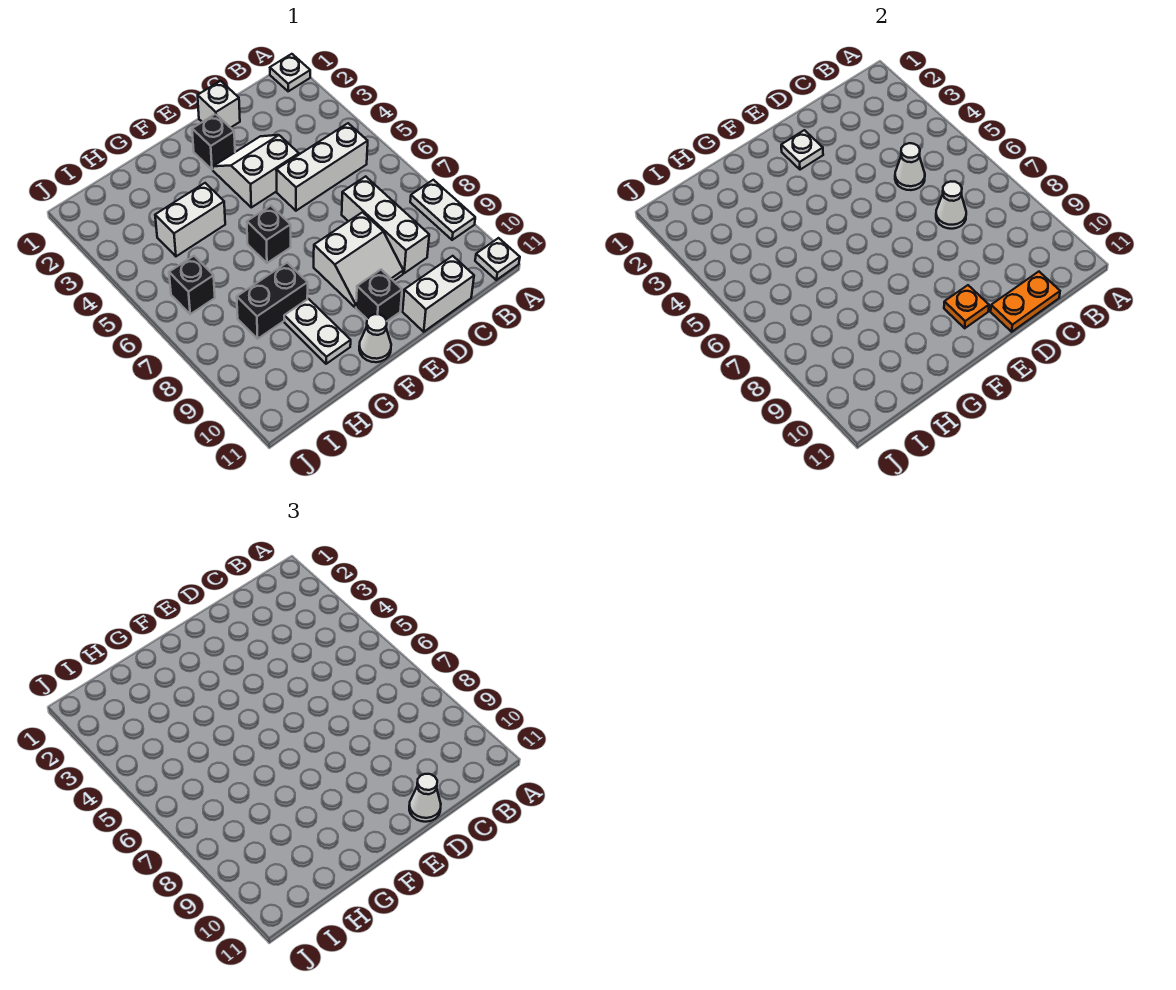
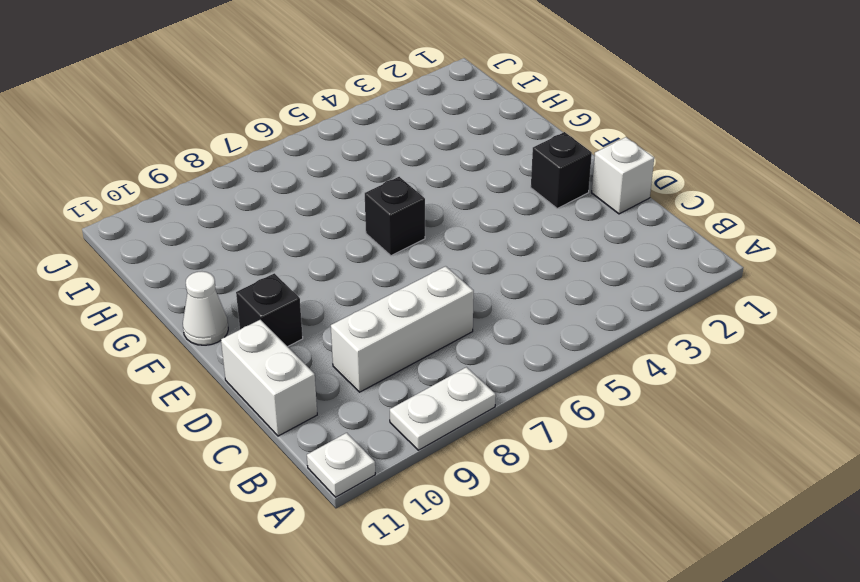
none -> white 1x1 plate [270,54,310,91]
none -> white 1x3 brick [276,123,368,211]
none -> white 2x2 slope [213,135,299,207]

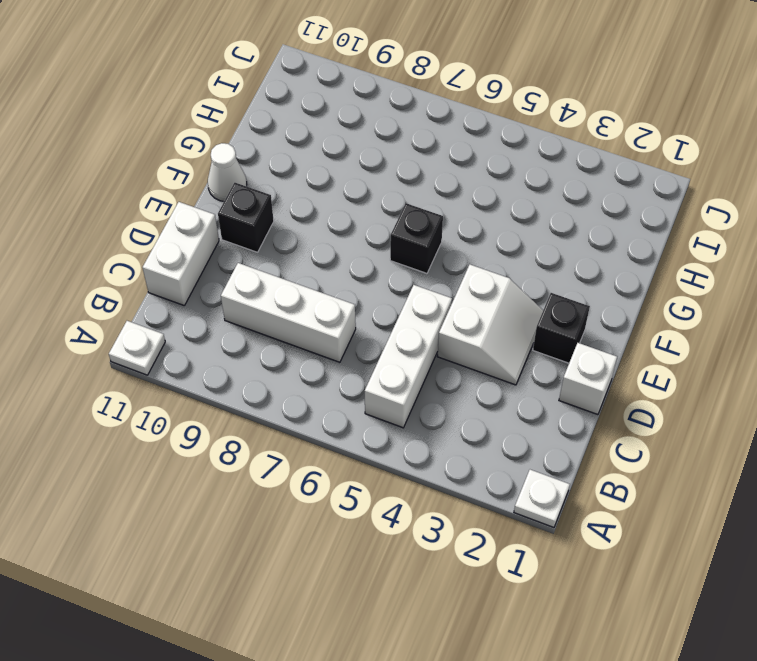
none -> white 1x2 plate [410,180,475,240]
none -> white 2x2 slope [314,212,403,307]
none -> white 1x2 brick [155,183,225,256]

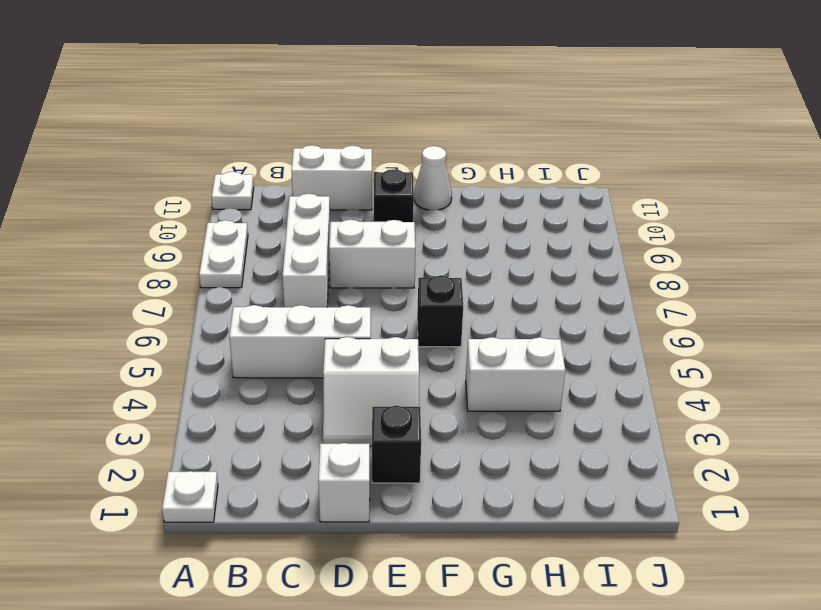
none -> black 1x2 brick [237,263,308,339]
none -> white 1x2 plate [284,299,351,364]
none -> black 1x1 brick [169,256,215,314]

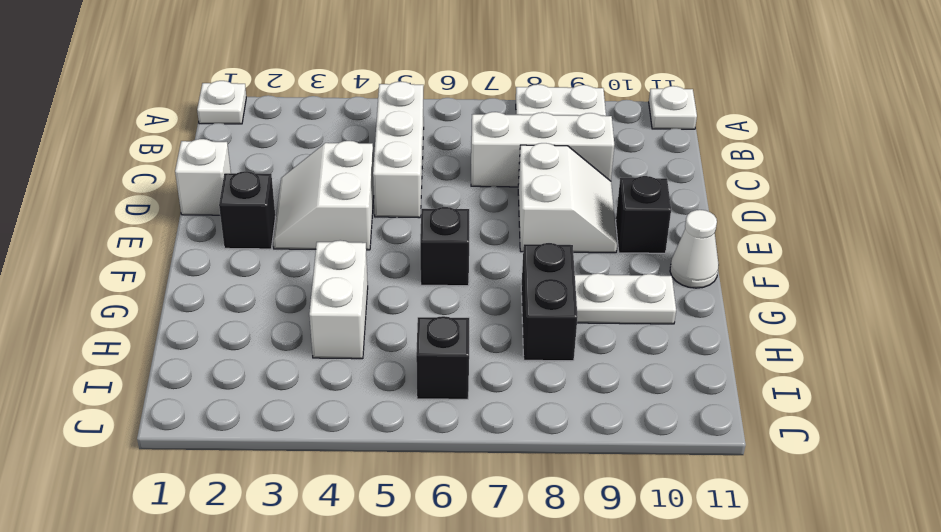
none -> white 1x2 brick [403,256,474,332]
none -> white 1x1 cone [895,143,925,190]
none -> white 1x1 cone [936,181,966,229]

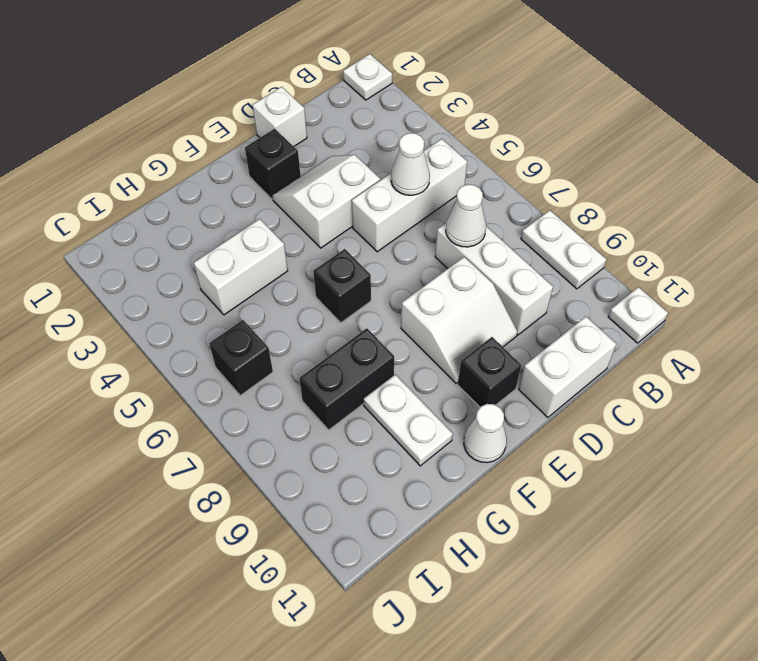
none -> orange 1x2 plate [991,272,1060,332]
none -> white 1x1 plate [781,130,823,170]
none -> orange 1x1 plate [944,285,989,328]

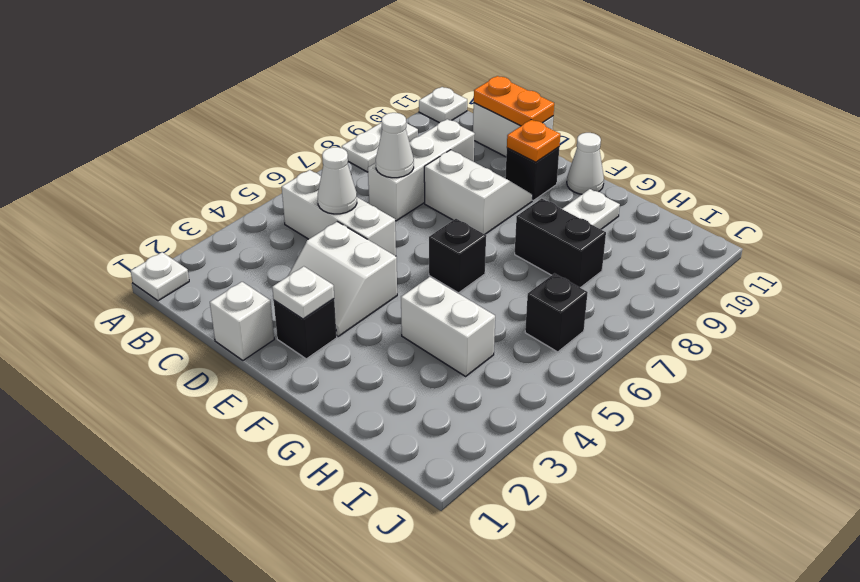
none -> white 1x1 cone [409,774,441,822]

